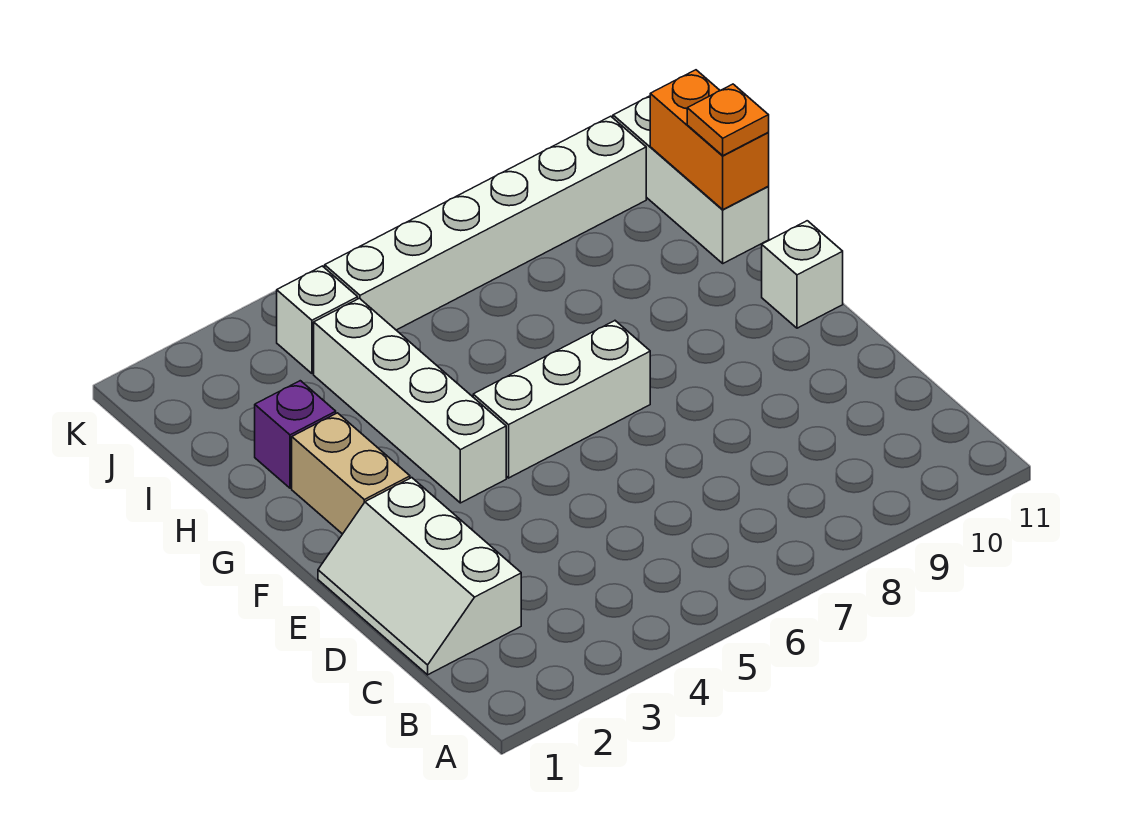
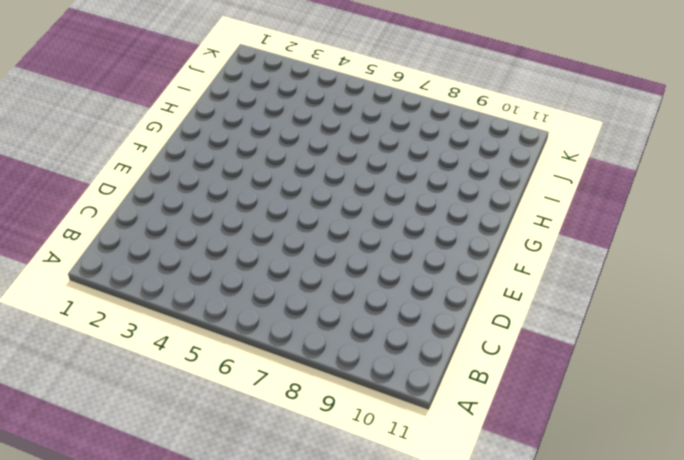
none -> white 2x3 slope [318,478,521,675]
none -> tan 1x2 brick [292,413,410,534]

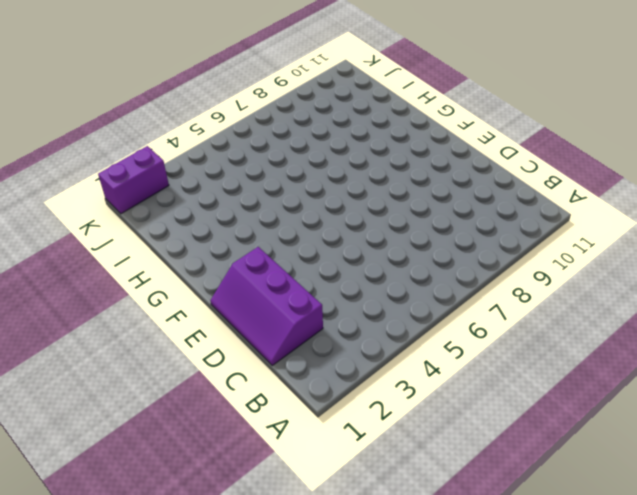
purple 2x3 slope [210,247,323,366] -> white 2x3 slope [318,478,521,675]
purple 1x2 brick [98,146,169,214] -> none
none -> tan 1x2 brick [292,413,410,534]
none -> white 1x4 brick [314,298,506,503]

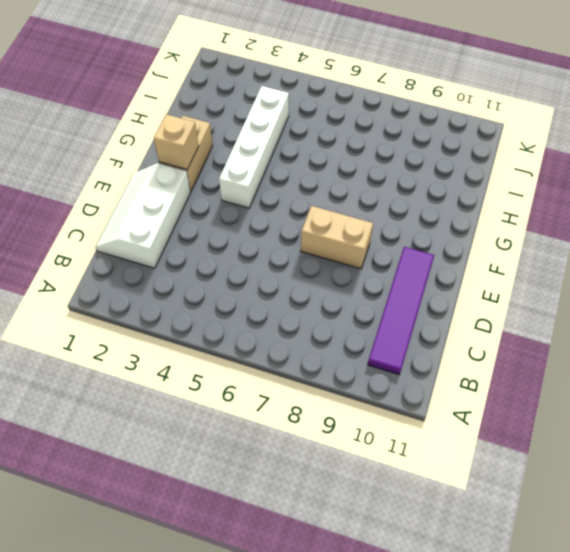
purple 1x4 tile [368,247,434,374] -> none
tan 1x2 brick [301,206,373,269] -> none
tan 1x1 brick [154,114,199,170] -> none
none -> white 1x3 brick [473,321,650,478]
none -> white 1x1 brick [762,221,843,328]

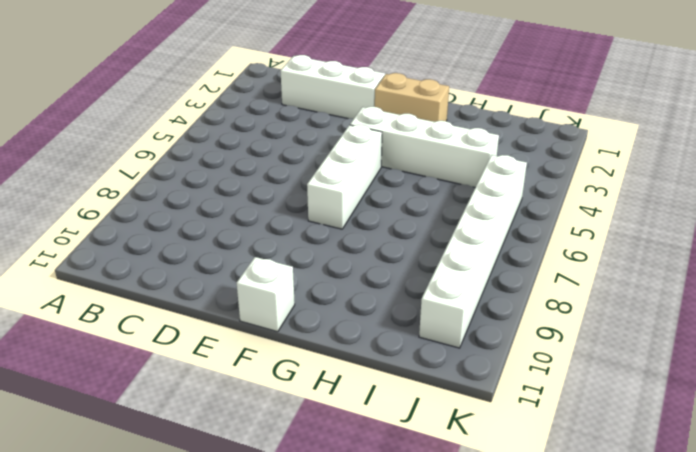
none -> purple 1x1 brick [255,381,336,488]
none -> white 1x3 brick [613,96,769,263]

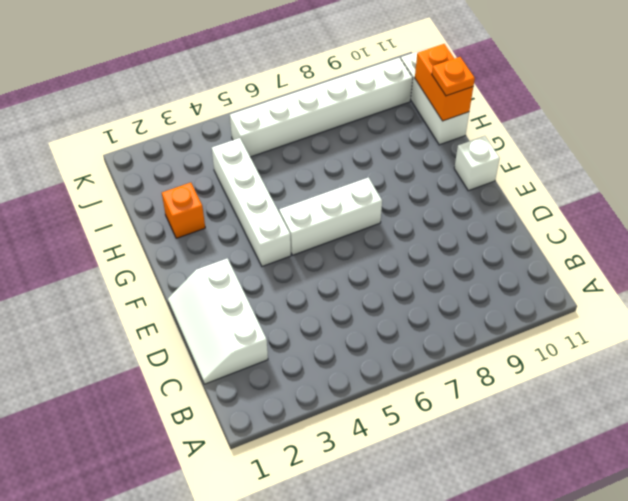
orange 1x1 brick [162,183,205,238] -> purple 1x1 brick [255,381,336,488]
none -> tan 1x2 brick [292,413,410,534]
none -> white 1x1 brick [277,266,358,374]

